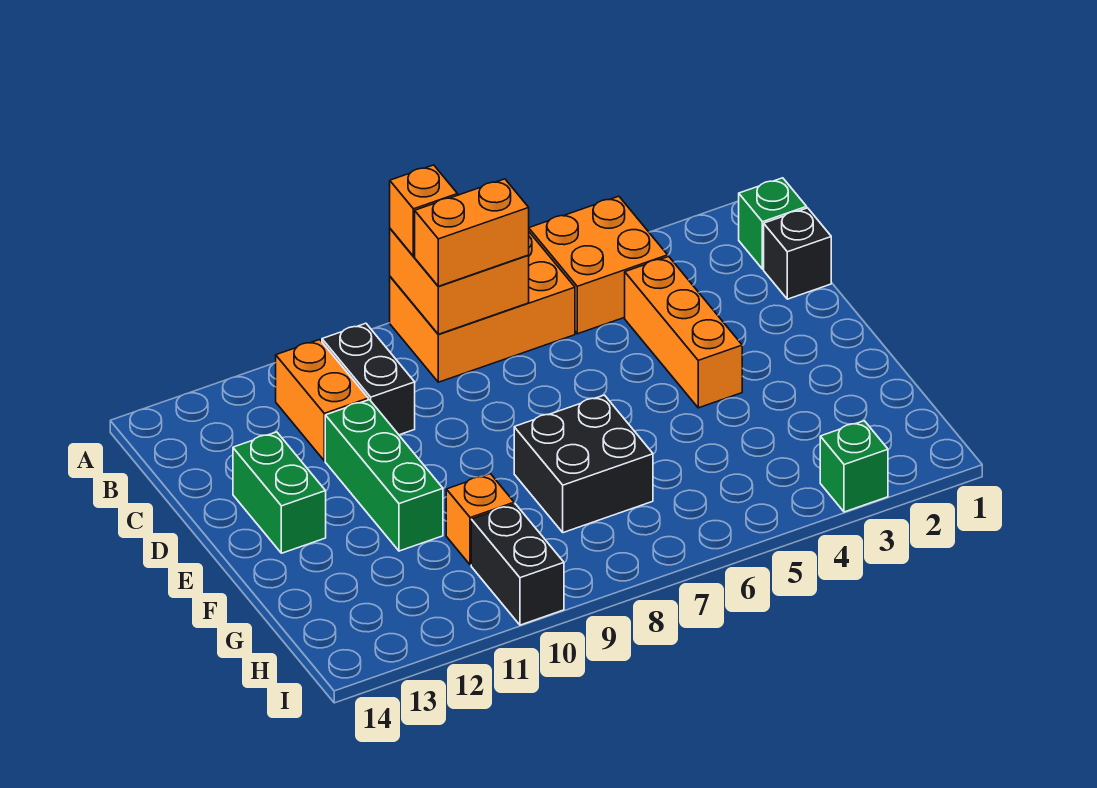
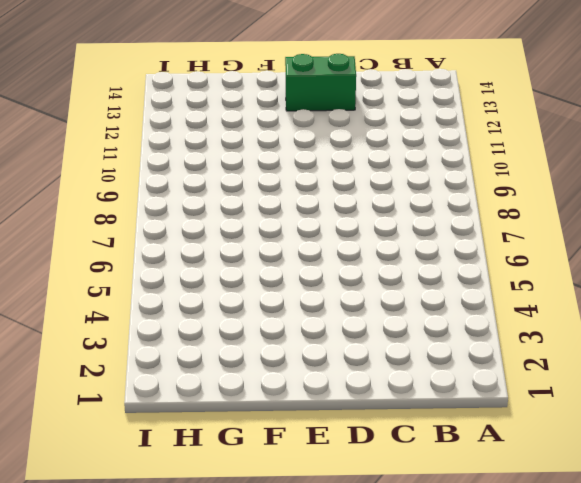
none -> orange 2x2 brick [529,196,668,334]
none -> orange 2x3 brick [390,232,575,382]
none -> green 1x1 brick [739,178,807,269]

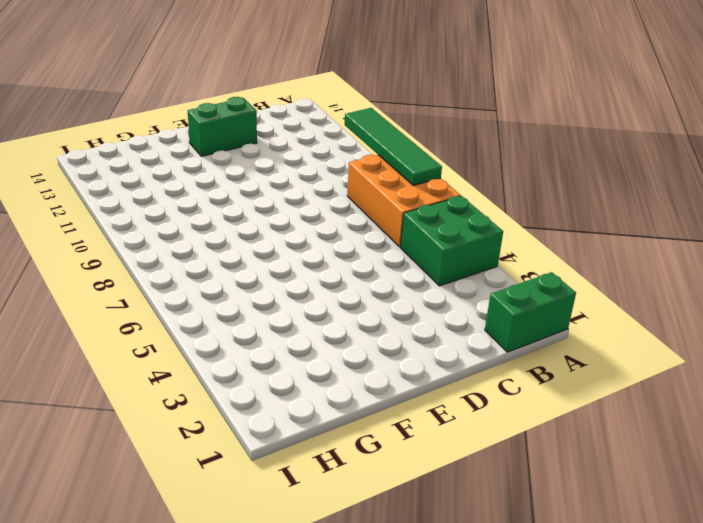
green 1x2 brick [485,272,576,352] -> green 1x1 brick [739,178,807,269]
green 2x2 brick [401,196,503,286] -> orange 2x2 brick [529,196,668,334]
green 1x4 tile [345,108,442,186] -> orange 2x2 brick [390,229,529,334]
none -> black 1x2 brick [322,323,415,435]
none -> orange 1x2 brick [276,340,368,461]
none -> black 1x1 brick [764,208,831,299]

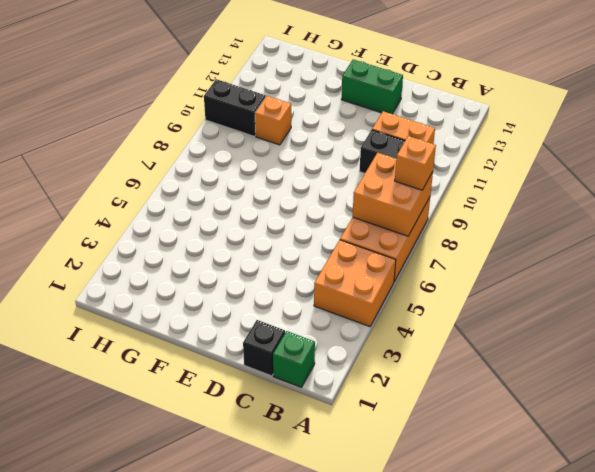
none -> orange 1x3 brick [625,256,742,408]
none -> green 1x3 brick [325,400,443,551]
none -> black 2x2 brick [514,395,653,533]

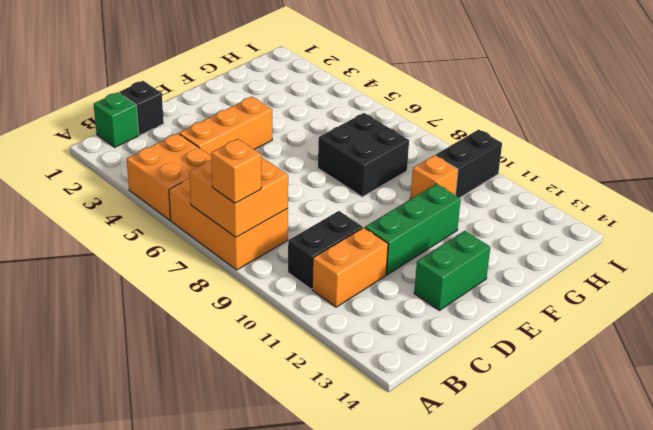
none -> green 1x1 brick [820,421,888,512]
none -> orange 1x2 brick [415,179,529,286]

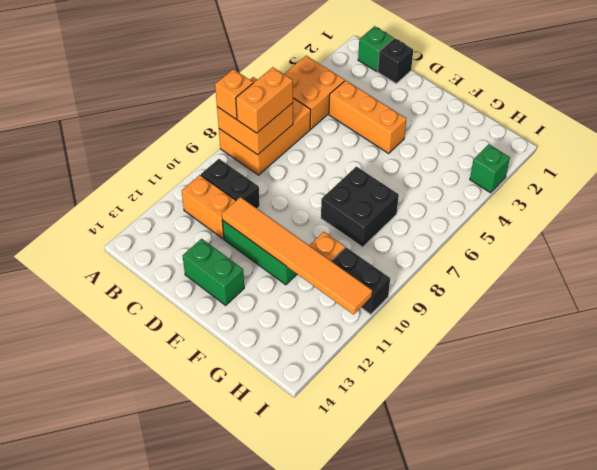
orange 1x6 tile [222,197,372,315] -> none

